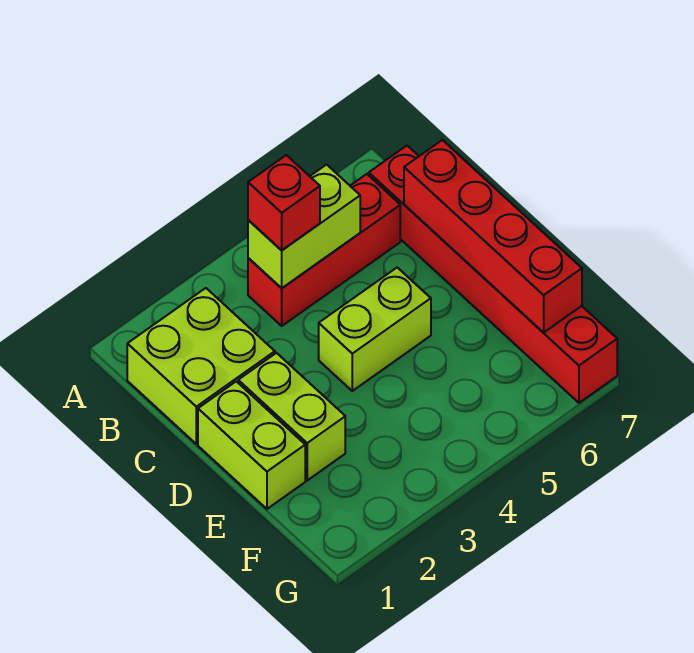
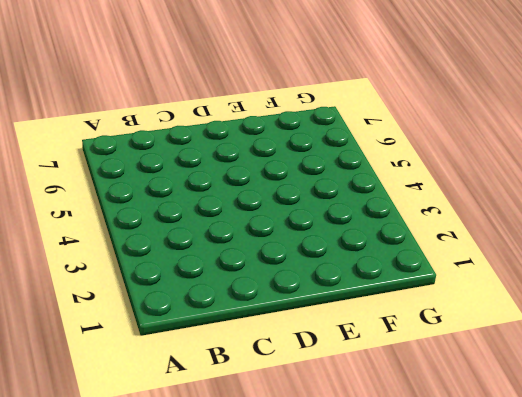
none -> lime 2x2 brick [127,288,275,444]
none -> red 1x3 brick [248,174,400,326]

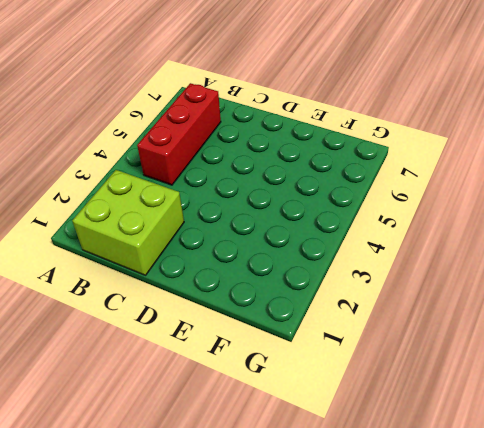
none -> red 1x6 brick [369,146,617,403]
none -> lime 1x2 brick [198,381,305,509]

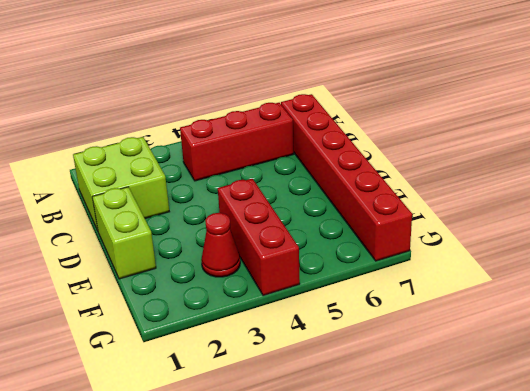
red 1x3 brick [218,178,300,296] -> none
red 1x1 cone [201,213,240,277] -> none
none -> lime 1x2 brick [238,353,345,480]
none -> lime 1x2 brick [319,267,431,391]

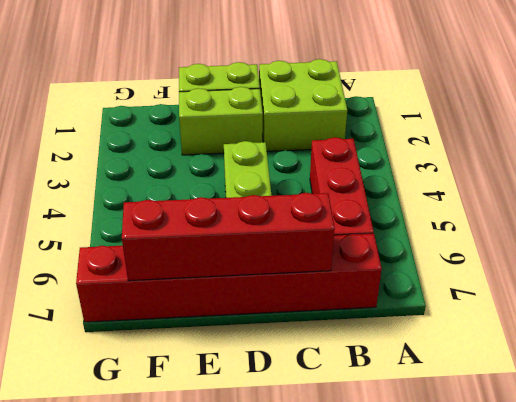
none -> lime 1x2 brick [248,165,360,288]
none -> red 1x1 brick [248,155,320,250]

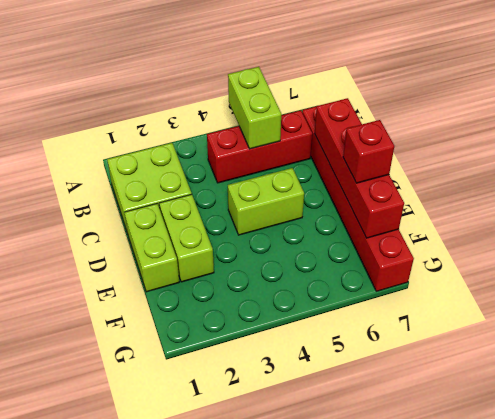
lime 1x2 brick [228,67,281,149] -> lime 1x2 brick turned to [248,165,360,288]
red 1x1 brick [343,120,394,183] -> red 1x1 brick moved to [248,155,320,250]

